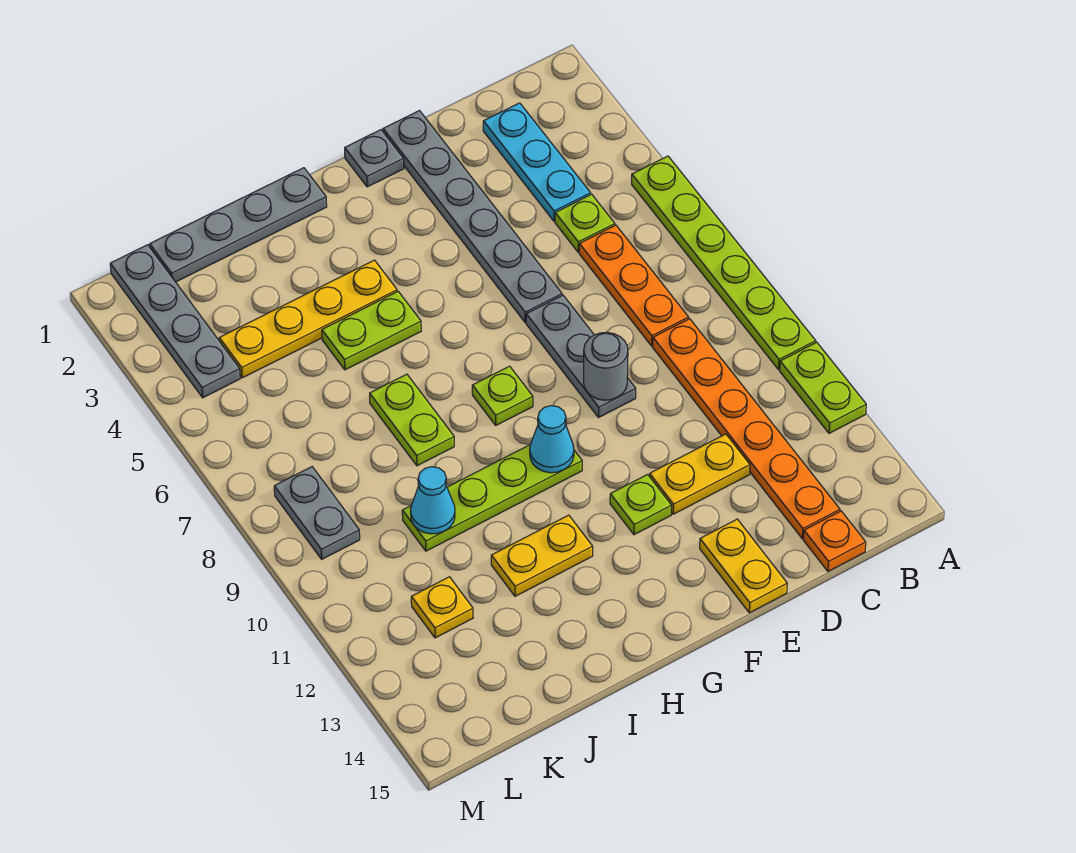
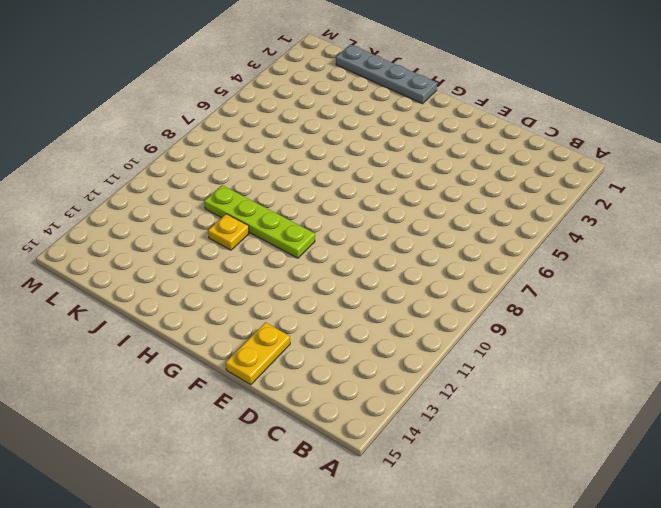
yellow 1x1 plate [208,214,249,250] -> yellow 1x1 plate moved to [411,577,473,638]
none -> lime 1x6 plate [632,156,816,370]
none -> lime 1x2 plate [780,342,866,433]
none -> cyan 1x3 plate [483,103,591,221]

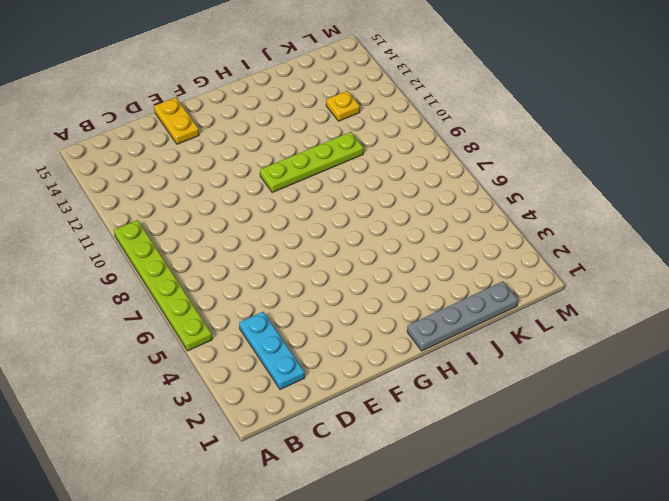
none -> lime 1x2 plate [780,342,866,433]
none -> lime 1x1 plate [555,194,615,252]
none -> orange 1x3 plate [579,225,689,346]

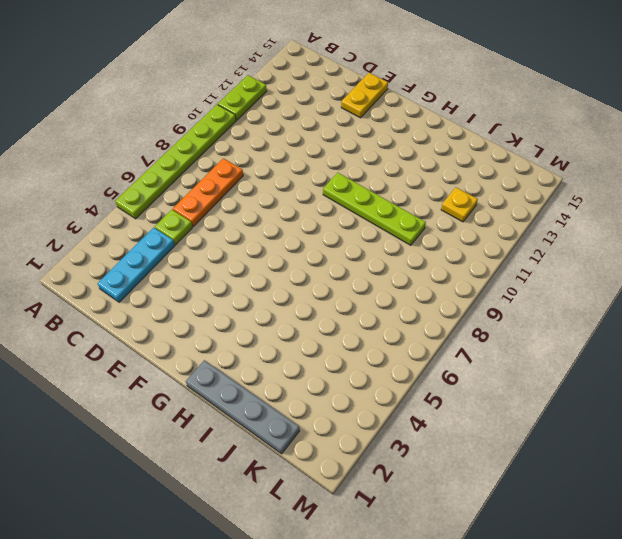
none -> orange 1x6 plate [653,319,840,539]
none -> orange 1x1 plate [803,511,866,571]
none -> yellow 1x2 plate [649,434,750,514]

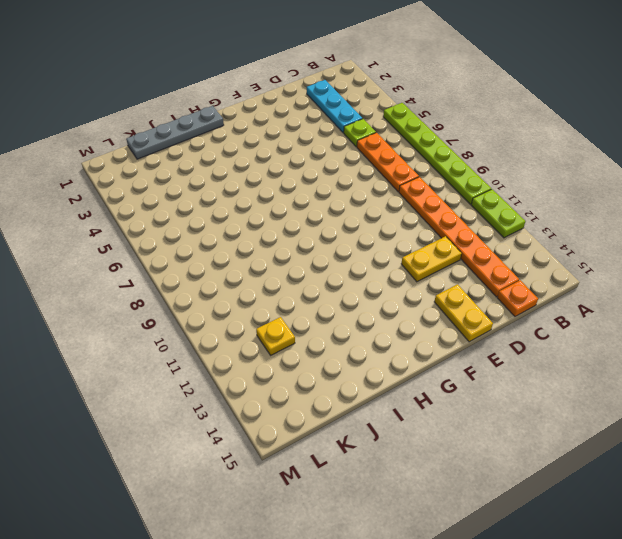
none -> grey 1x6 plate [383,111,562,323]
none -> grey 1x3 plate [526,295,636,418]
none -> grey 1x1 plate [345,130,404,187]

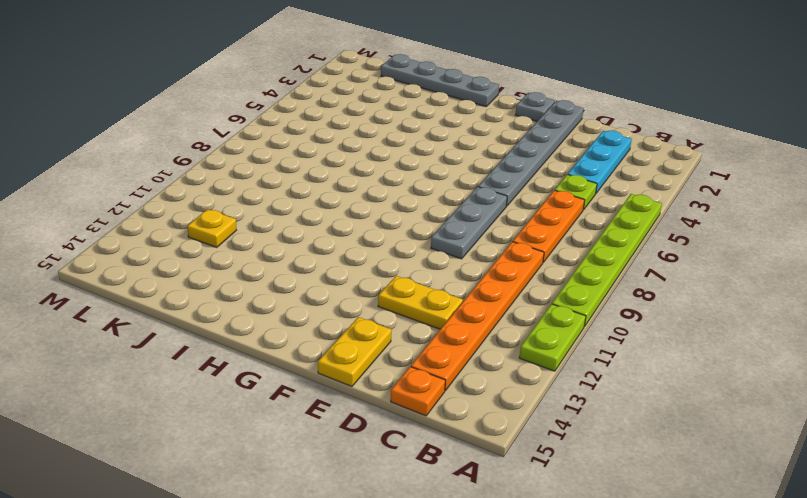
none -> lime 1x1 plate [610,475,672,535]
none -> lime 1x1 plate [472,366,533,425]
none -> lime 1x4 plate [402,444,582,551]

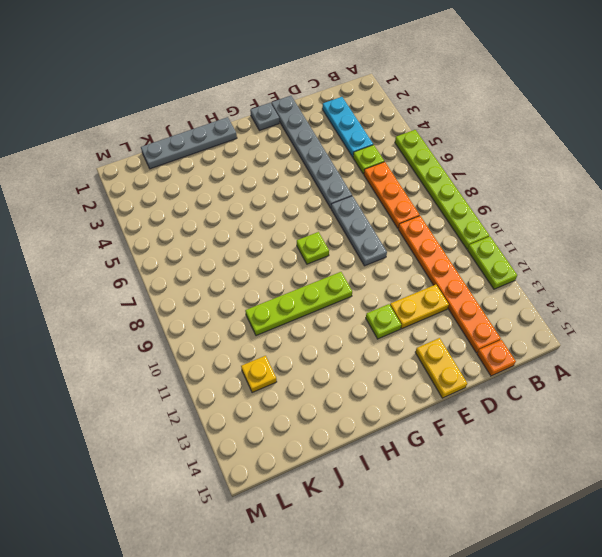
none -> yellow 1x4 plate [219,260,397,378]
none -> lime 1x2 plate [322,292,421,370]
none -> yellow 1x2 plate [491,515,593,596]

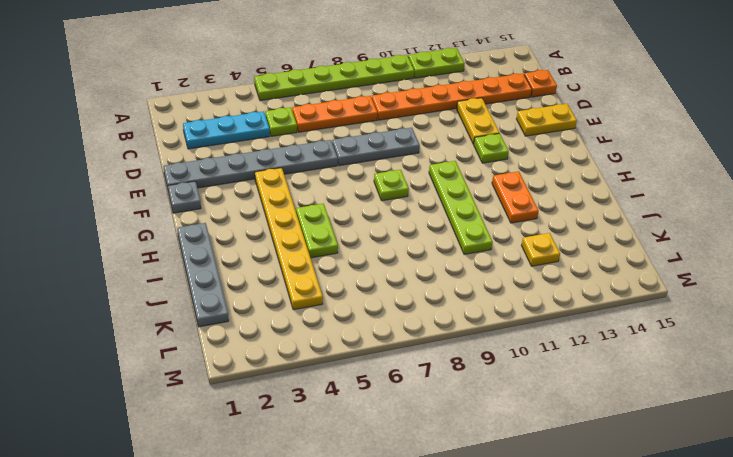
yellow 1x6 plate [255,168,323,310] -> yellow 1x4 plate [219,260,397,378]
orange 1x2 plate [492,171,539,223] -> yellow 1x2 plate [491,515,593,596]
none -> lime 1x2 plate [370,374,454,466]
none -> grey 1x4 plate [110,245,240,398]
none -> grey 1x2 plate [274,467,360,559]

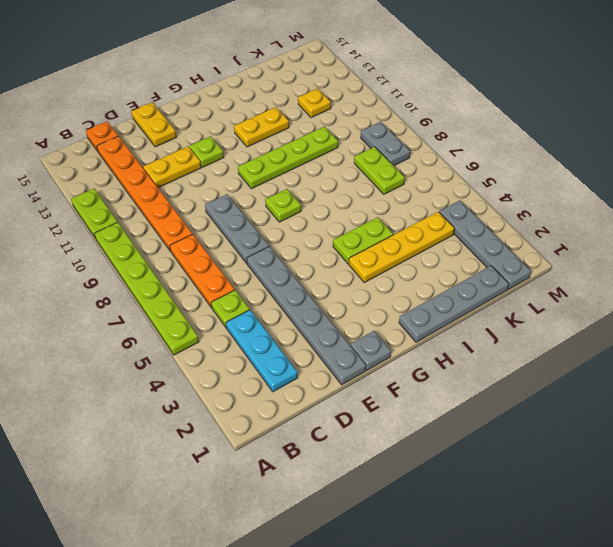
lime 1x2 plate [354,147,405,194] -> lime 1x2 plate moved to [370,374,454,466]
none -> grey 1x1 round brick [584,332,628,400]
none -> cyan 1x1 cone [530,406,574,473]
none -> cyan 1x1 cone [411,467,455,534]

